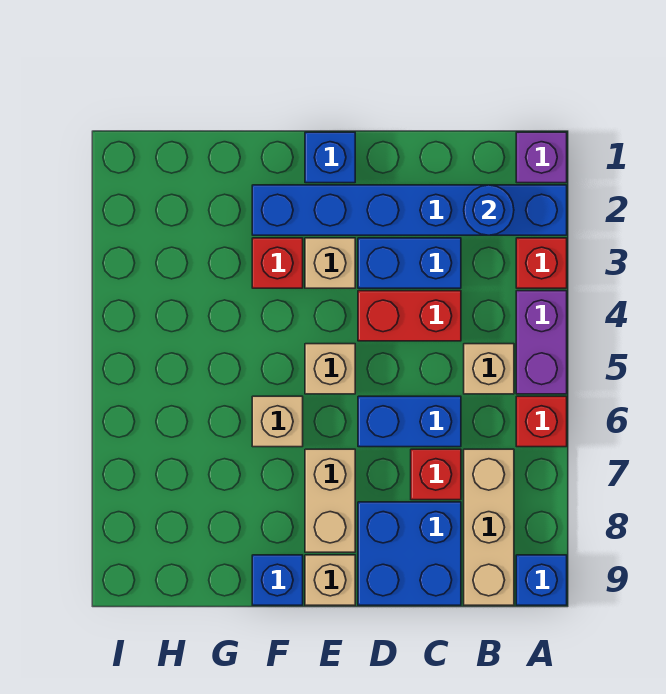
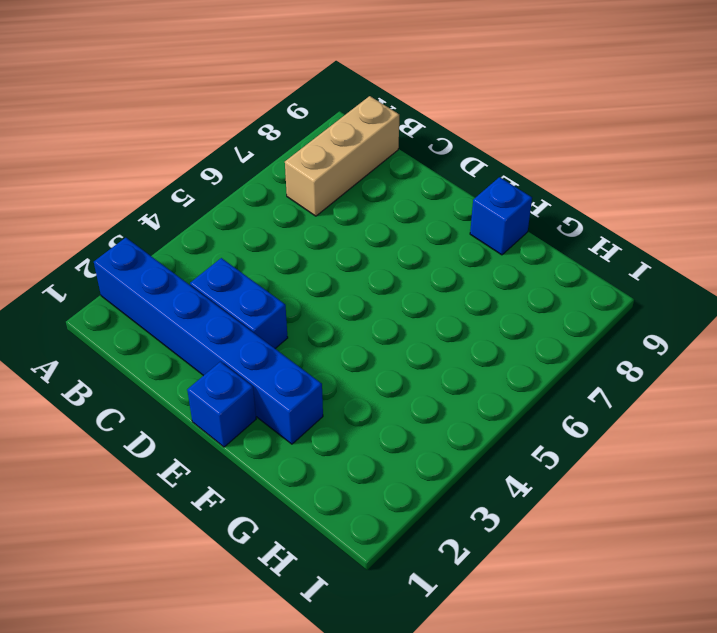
none -> purple 1x1 brick [516,132,567,183]
none -> red 1x1 brick [516,238,567,288]
none -> purple 1x2 brick [516,291,567,394]

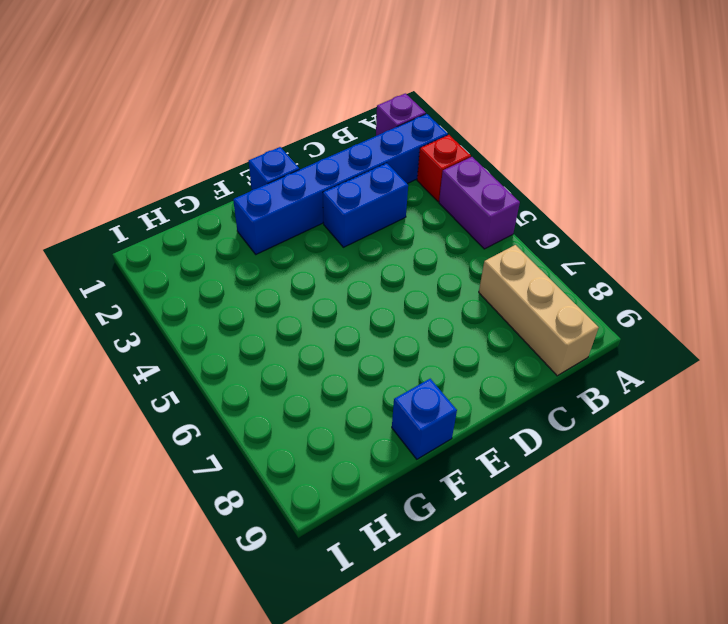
none -> red 1x1 brick [516,396,567,447]
none -> blue 1x1 brick [516,555,567,605]
none -> tan 1x1 brick [464,344,514,394]

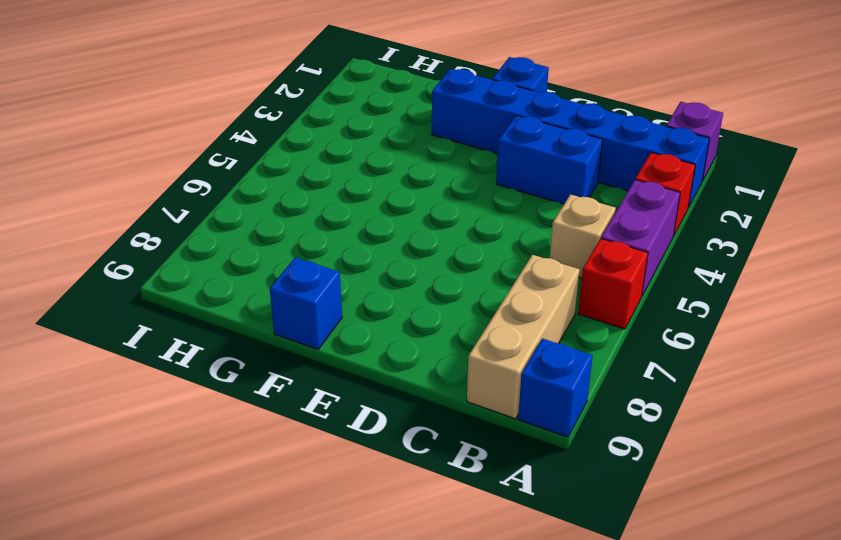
none -> red 1x2 brick [358,291,461,341]
none -> blue 1x2 brick [358,396,461,447]
none -> red 1x1 brick [411,449,461,500]

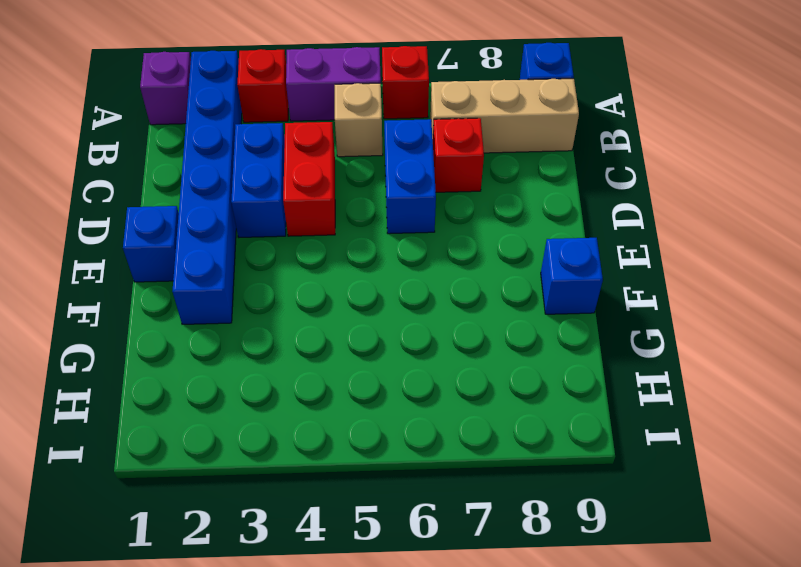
none -> blue 2x2 brick [358,502,461,605]
none -> tan 1x1 brick [305,238,355,288]
none -> tan 1x1 brick [305,344,355,394]

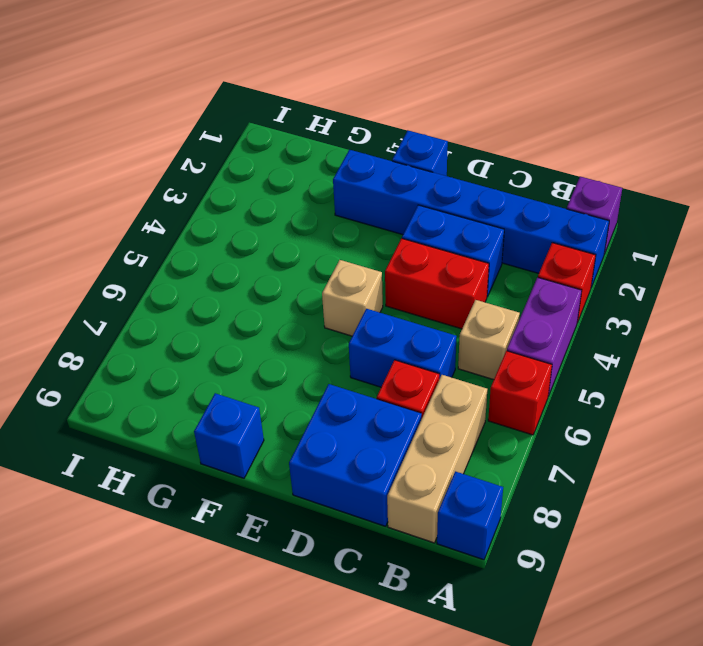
none -> tan 1x1 brick [305,238,355,288]
none -> tan 1x2 brick [305,449,355,552]
none -> tan 1x1 brick [305,555,355,605]

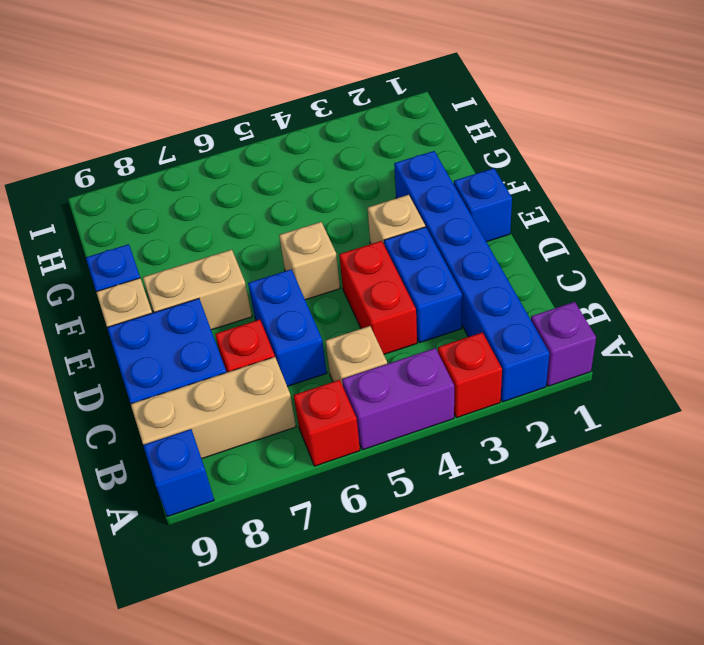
none -> red 1x1 brick [252,238,303,288]
none -> tan 1x1 brick [252,396,303,447]
none -> blue 1x1 round brick [464,185,514,235]

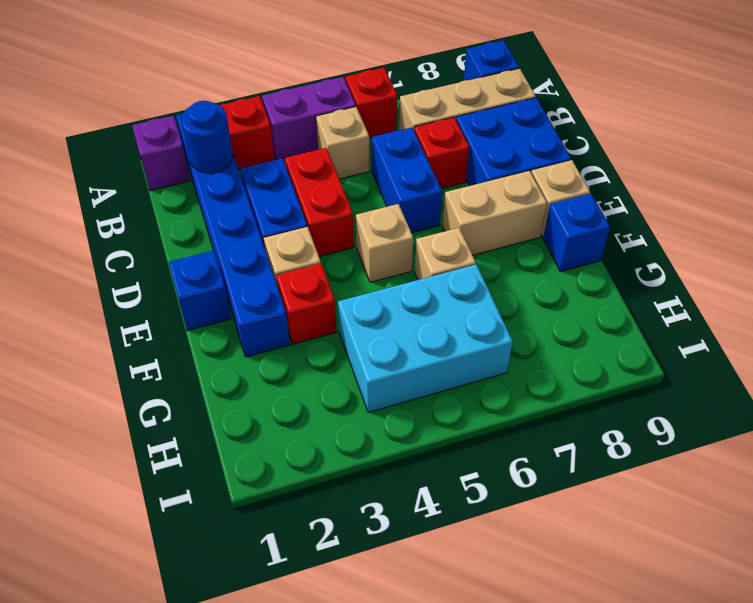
cyan 2x3 brick [338,265,513,412] -> none

